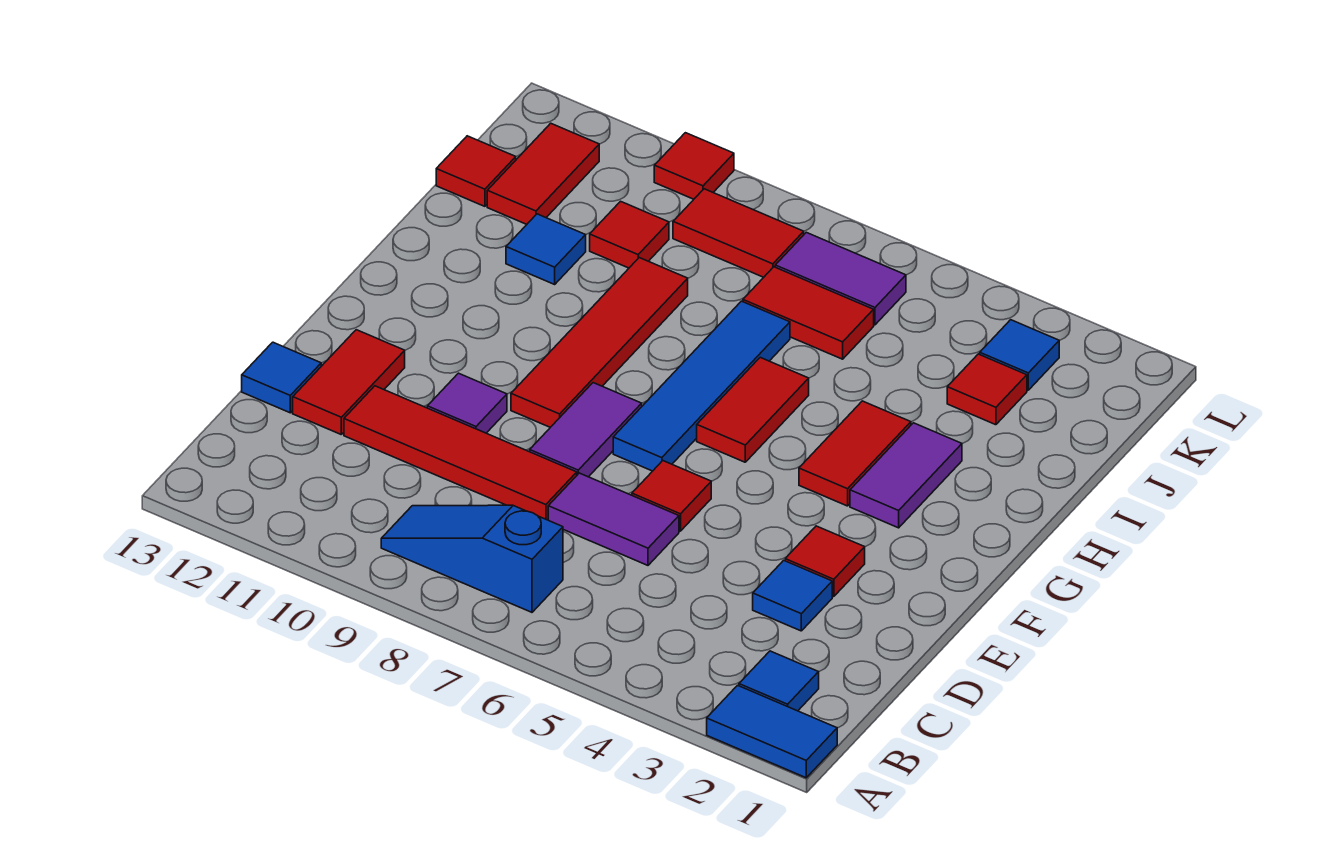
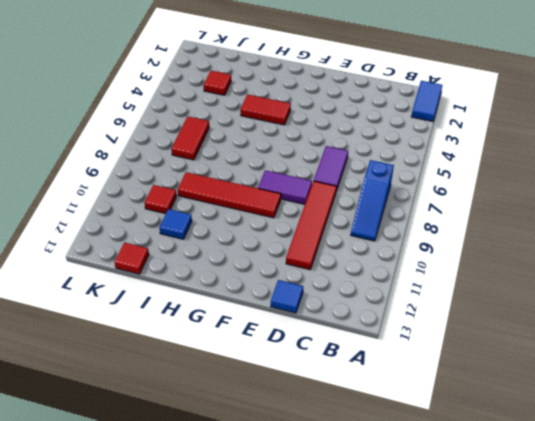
none -> blue 1x1 tile [739,651,819,711]
none -> blue 1x1 tile [753,560,832,631]
none -> red 1x2 tile [293,330,405,434]

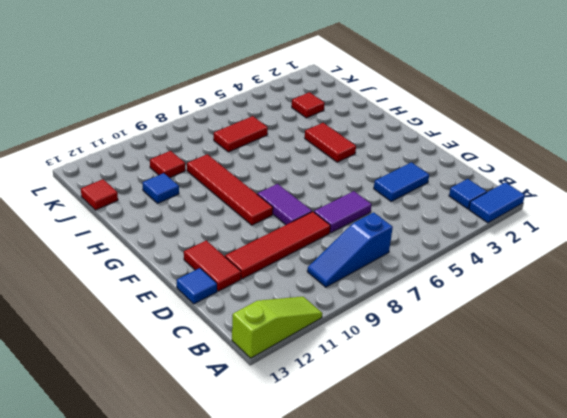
lime 1x3 slope [232,297,322,358] -> none
blue 1x2 tile [374,162,429,201] -> blue 1x1 tile [753,560,832,631]
none -> red 1x1 tile [785,526,865,597]
none -> red 1x1 tile [632,461,711,531]
none -> purple 1x1 tile [427,373,507,433]

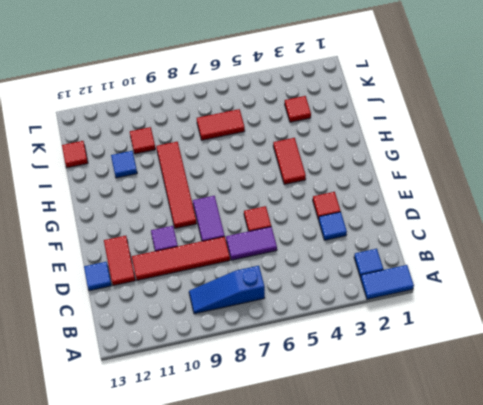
none -> blue 1x4 tile [613,301,790,471]
none -> purple 1x2 tile [850,423,962,528]
none -> red 1x2 tile [697,357,809,462]

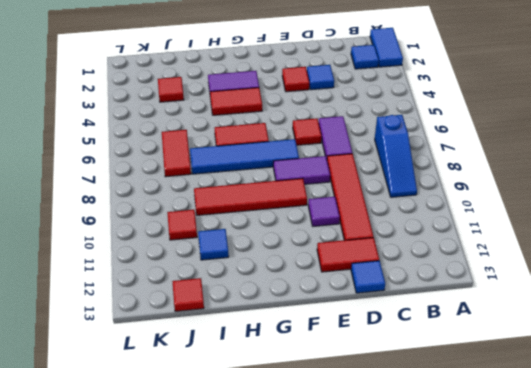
none -> red 1x2 tile [487,123,599,224]
none -> blue 1x1 tile [980,320,1059,390]
none -> purple 1x2 tile [775,232,906,325]

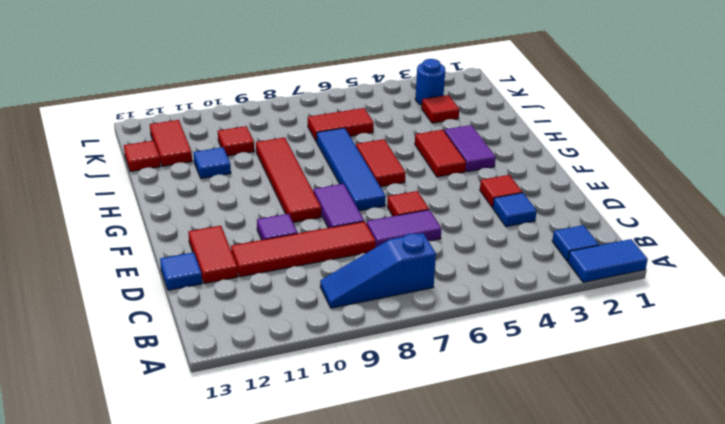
blue 1x1 round brick [415,59,445,105] -> blue 1x1 tile [980,320,1059,390]
none -> purple 1x2 tile [775,232,906,325]
none -> red 1x2 tile [673,189,804,277]
none -> red 1x1 tile [654,133,734,199]

